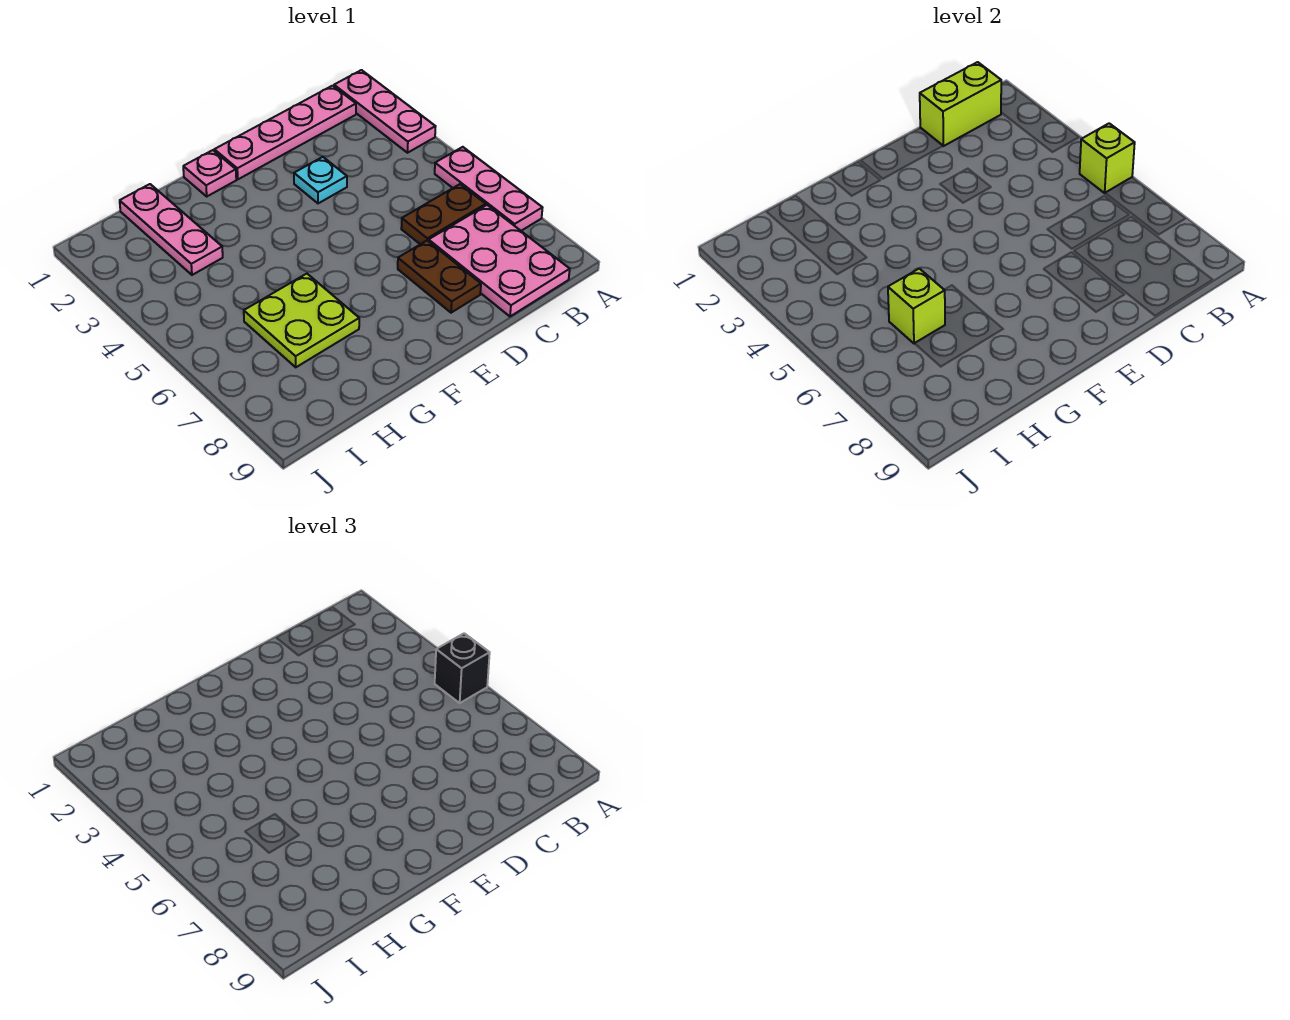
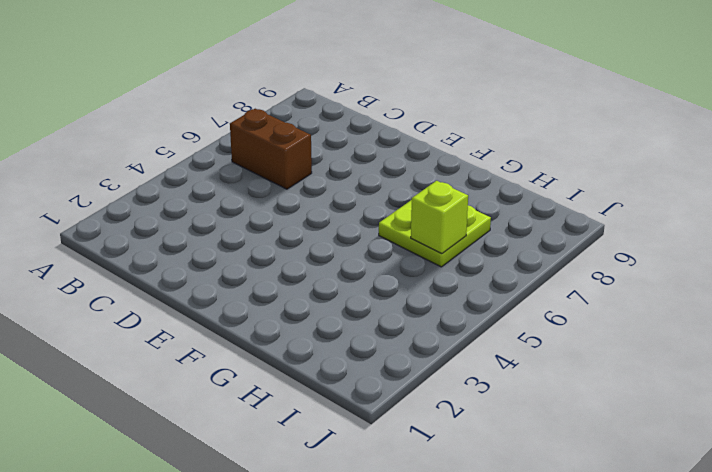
brown 1x2 brick [230,109,312,189] -> brown 1x2 plate [401,184,486,244]
none -> pink 1x3 plate [334,70,436,153]
none -> pink 1x3 plate [435,147,542,231]
none -> pink 1x4 plate [214,86,356,179]

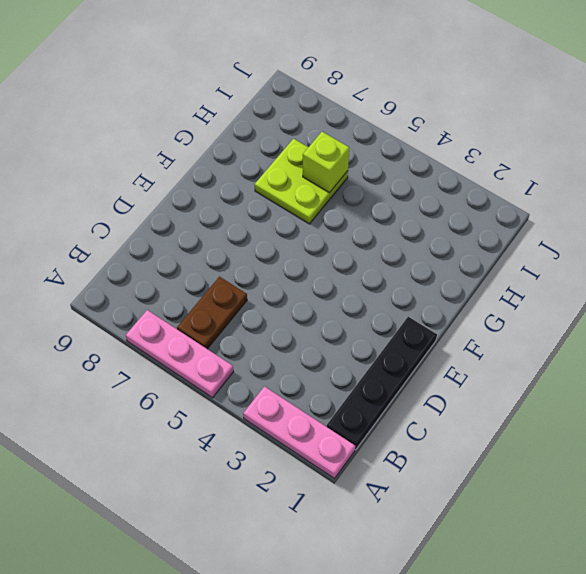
black 1x4 plate [327,317,437,450] -> pink 1x4 plate [214,86,356,179]
none -> pink 2x3 plate [429,205,570,316]
none -> cyan 1x1 plate [294,157,347,203]
none -> brown 1x2 plate [398,241,481,313]

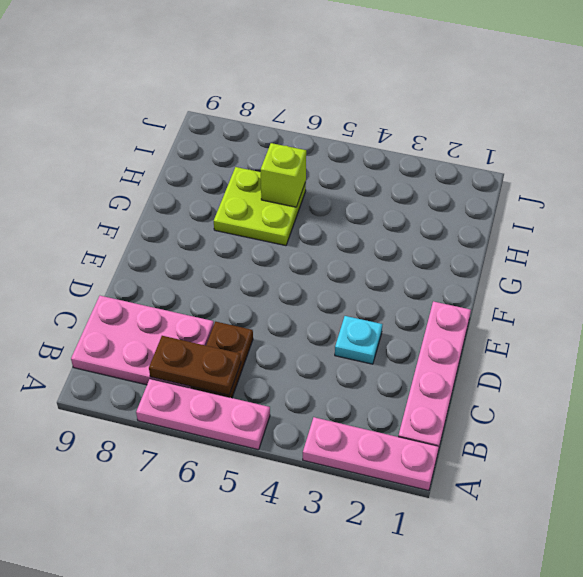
brown 1x2 plate [149,336,241,395] -> brown 1x2 plate moved to [398,241,481,313]
none -> pink 1x1 plate [183,150,236,196]
none -> pink 1x3 plate [120,184,223,275]
none -> lime 1x1 brick [1080,123,1135,193]

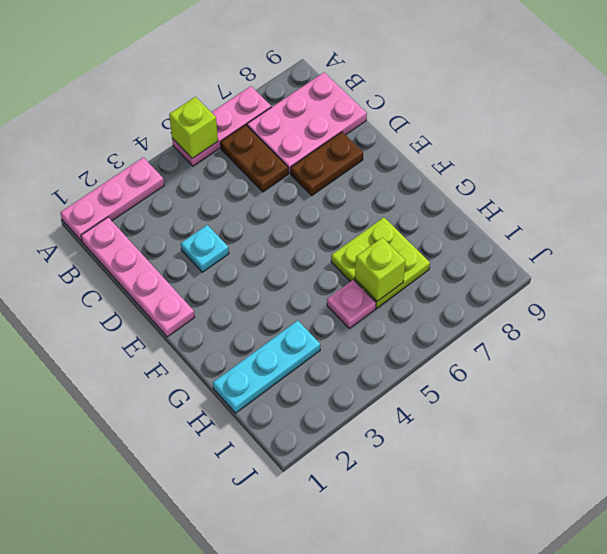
cyan 1x3 plate [213,320,320,413] -> pink 1x3 plate [120,184,223,275]
pink 1x1 plate [327,280,376,329] -> pink 1x1 plate moved to [183,150,236,196]
none -> lime 1x2 brick [920,62,1001,146]
none -> black 1x1 brick [435,633,490,703]

